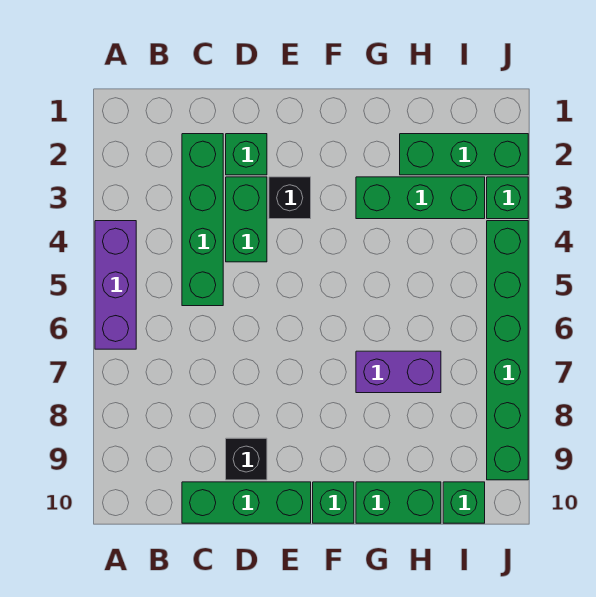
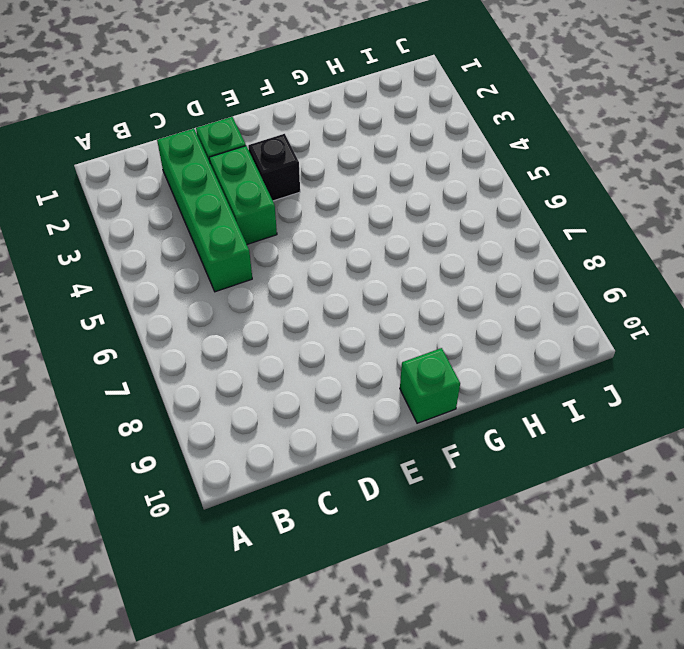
none -> purple 1x3 brick [95,221,136,349]
none -> green 1x3 brick [182,482,311,523]
none -> black 1x1 brick [226,438,267,480]

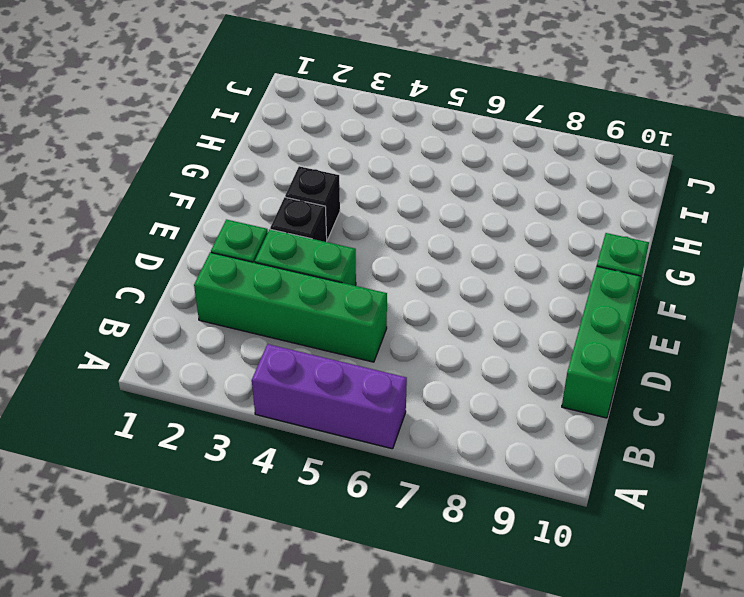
black 1x1 brick [285,166,340,240] -> black 1x1 brick moved to [226,438,267,480]
none -> green 1x3 brick [356,177,485,219]
none -> purple 1x2 brick [356,351,441,393]
none -> green 1x2 brick [356,482,441,523]

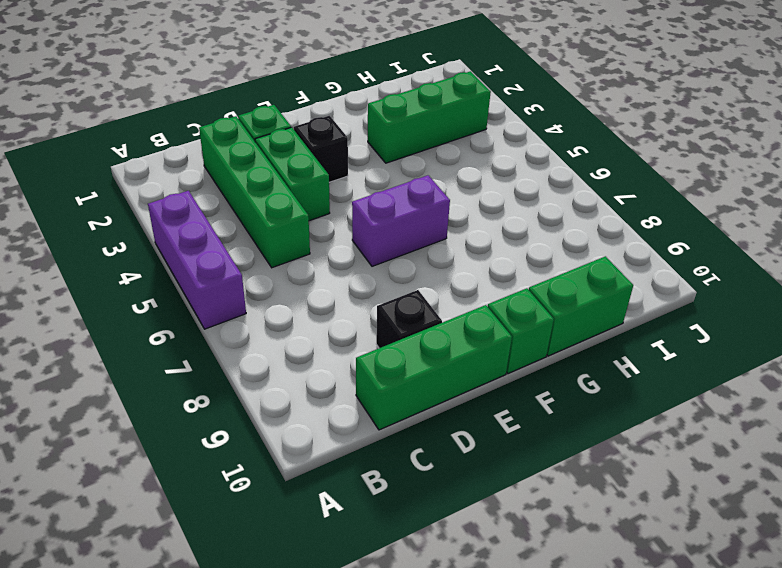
purple 1x2 brick [352,175,450,266] -> purple 1x2 brick moved to [356,351,441,393]
none -> green 1x3 brick [400,134,528,175]
none -> green 1x1 brick [443,482,485,523]
none -> green 1x1 brick [487,177,528,219]

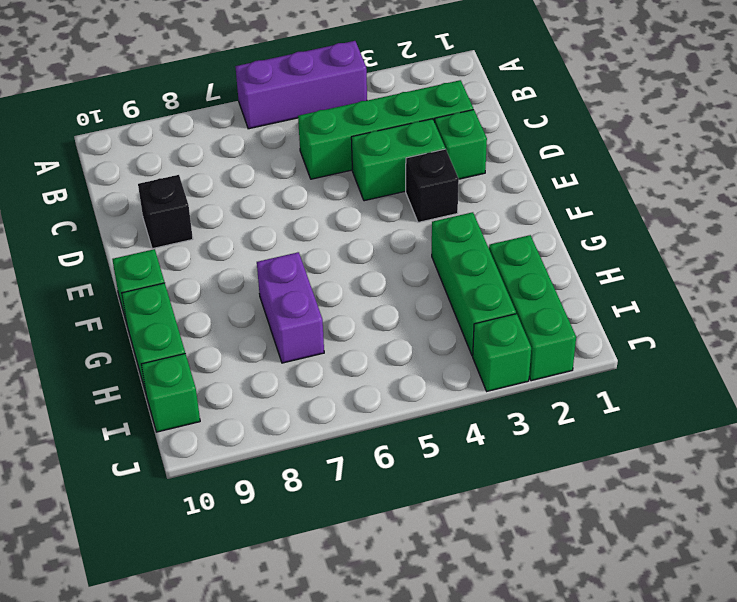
none -> green 1x3 brick [182,482,311,523]
none -> green 1x6 brick [487,221,528,480]

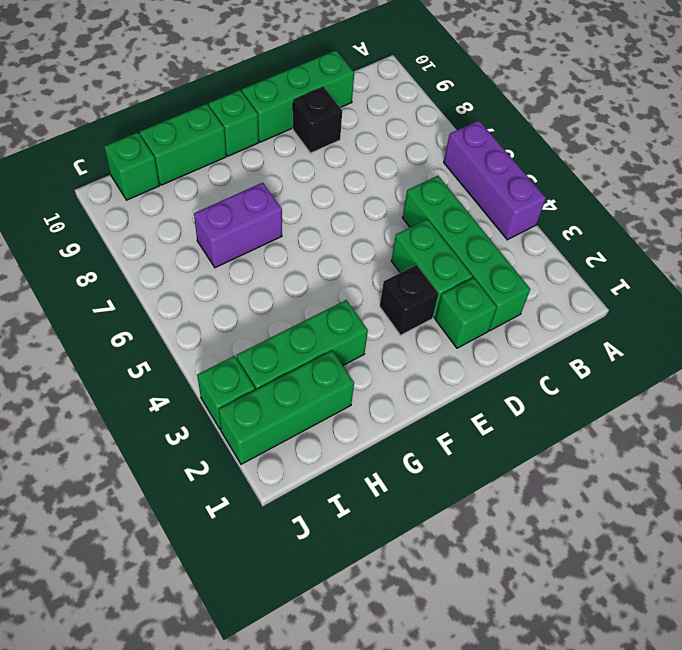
none -> green 1x6 brick [487,221,528,480]

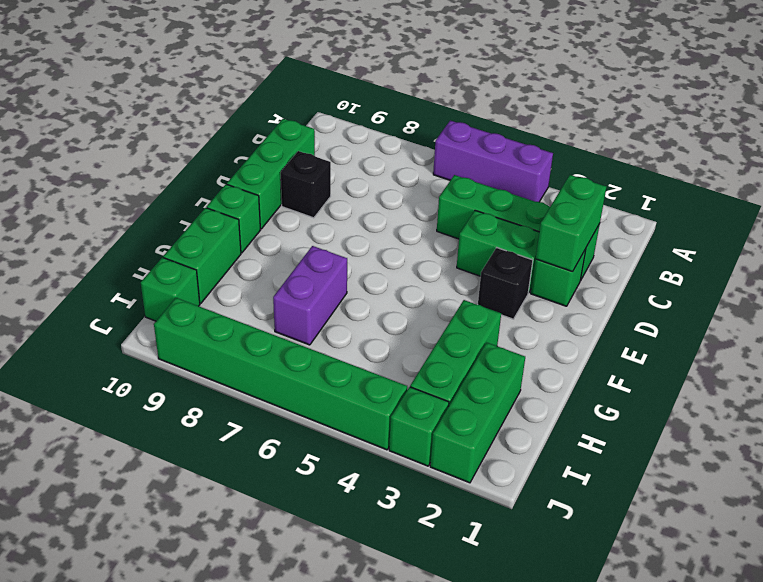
green 1x2 brick [536,175,606,272] -> none

